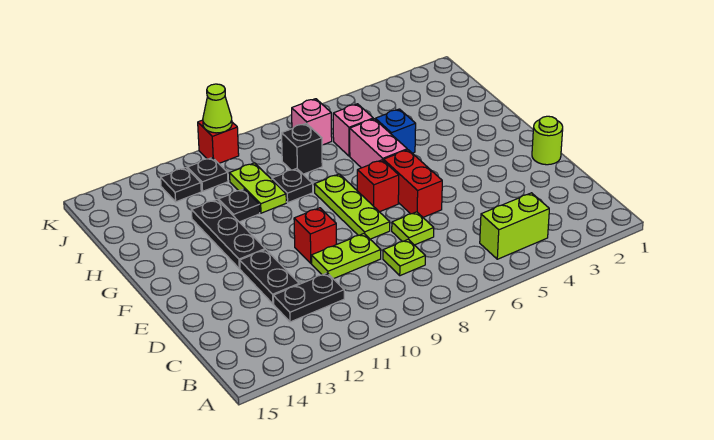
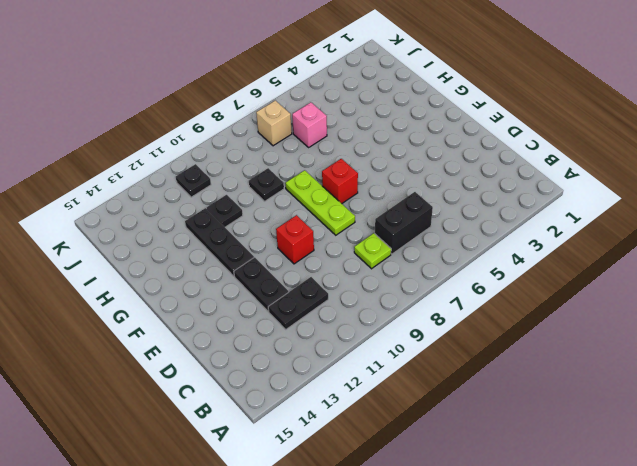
black 1x2 brick [375,192,433,254] -> none
tan 1x1 brick [256,101,292,146] -> pink 1x1 brick [292,99,332,145]
none -> lime 1x2 brick [480,193,549,259]
none -> lime 1x1 plate [392,212,434,245]
none -> lime 1x2 plate [312,234,381,279]

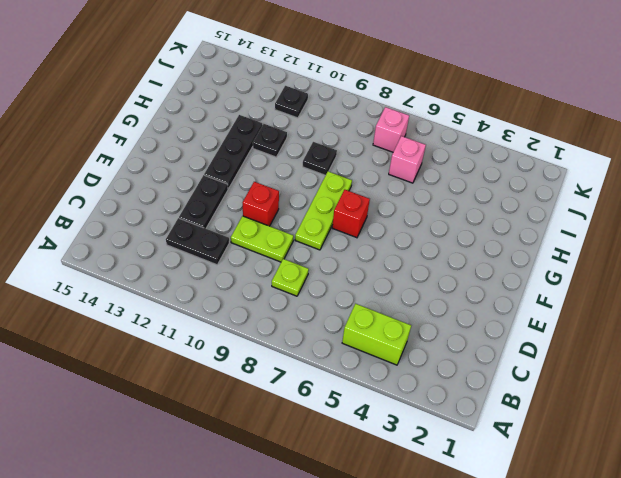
none -> lime 1x1 plate [392,212,434,245]
none -> lime 1x1 round brick [532,116,563,165]
none -> red 1x2 brick [384,150,442,217]

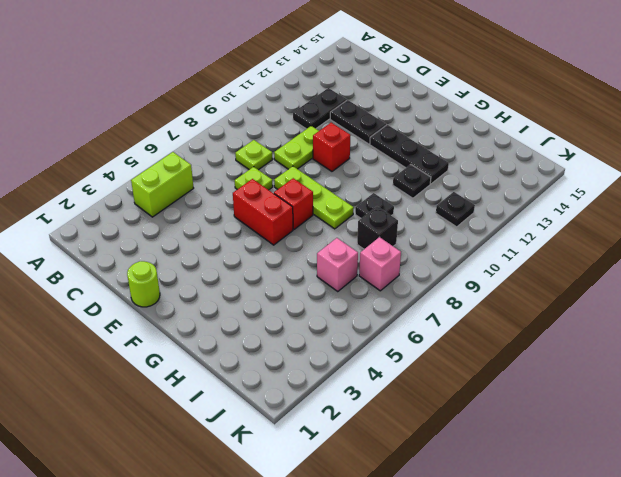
none -> pink 1x2 brick [350,119,407,168]
none -> blue 1x1 brick [375,109,416,153]
none -> lime 1x2 plate [230,163,286,213]

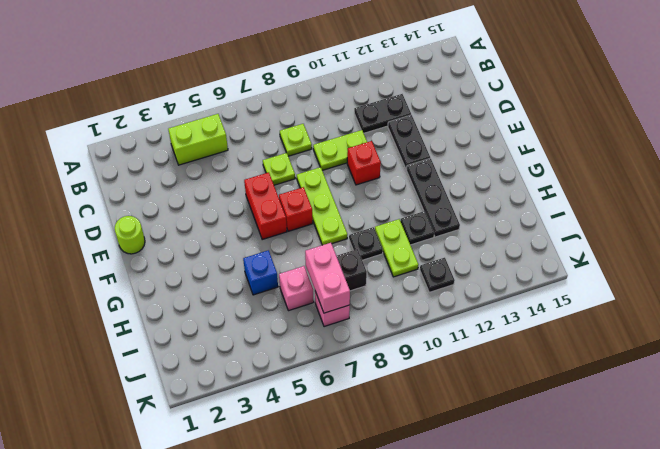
pink 1x2 brick [305,243,350,313] -> pink 1x2 brick moved to [350,119,407,168]
none -> black 1x1 plate [161,168,201,202]
none -> red 1x1 brick [198,120,239,163]
none -> lime 1x1 cone [203,84,232,133]

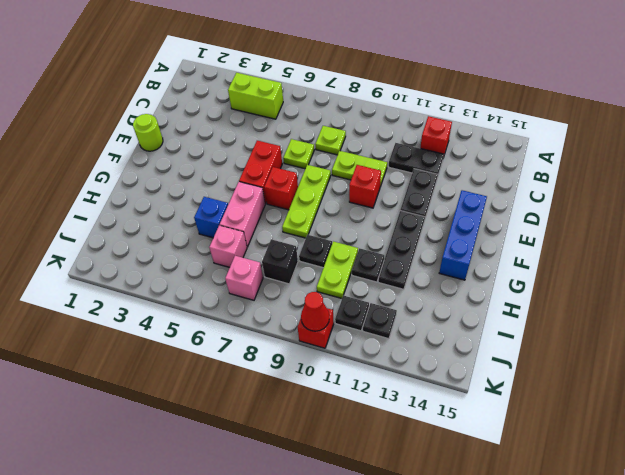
red 1x1 brick [420,116,452,155] -> none
blue 1x3 brick [439,190,487,280] -> none
red 1x1 cone [301,292,329,331] -> lime 1x1 cone [203,84,232,133]

